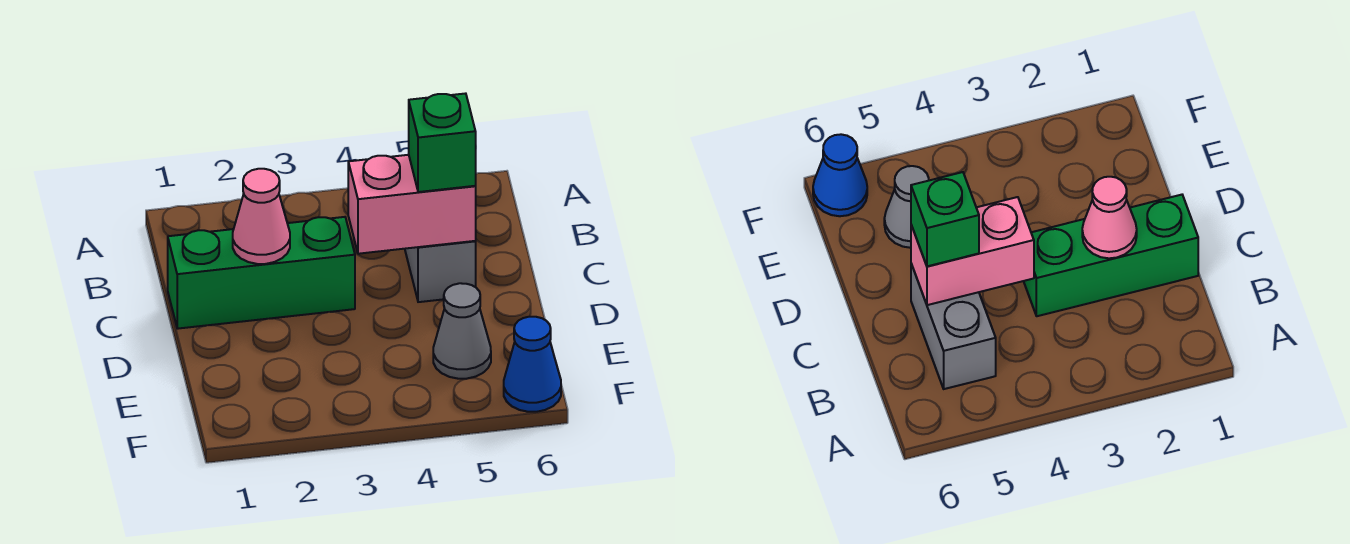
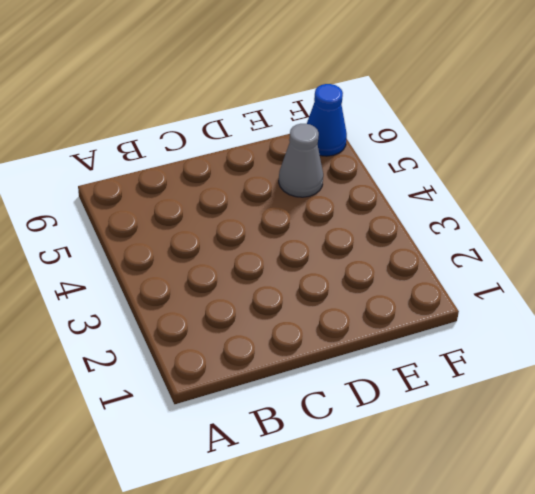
none -> grey 1x2 brick [405,241,476,302]
none -> green 1x3 brick [168,217,355,329]

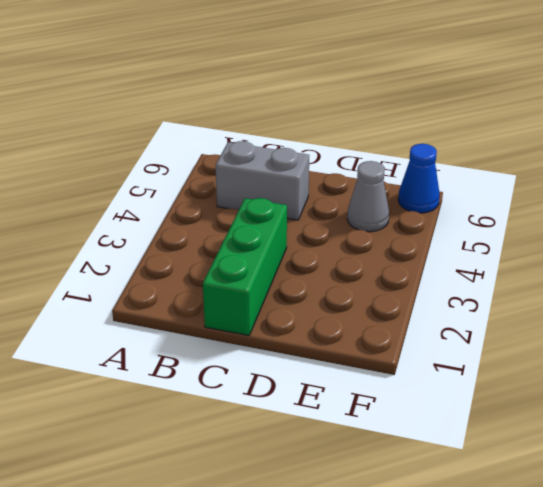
none -> pink 1x1 cone [233,169,290,264]
none -> pink 1x2 brick [348,155,476,254]

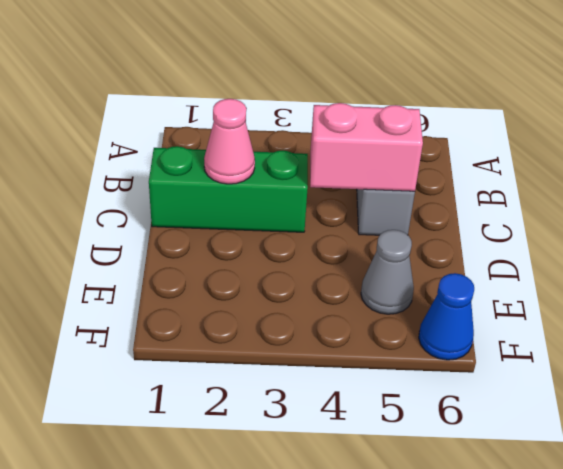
none -> green 1x1 brick [409,93,476,192]

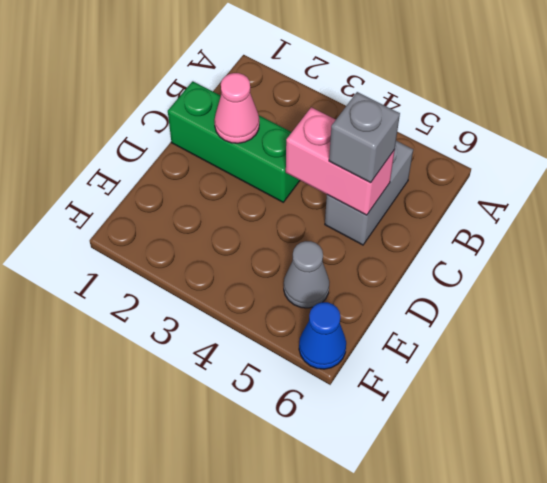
grey 1x1 brick [329,92,400,183] -> green 1x1 brick [409,93,476,192]

